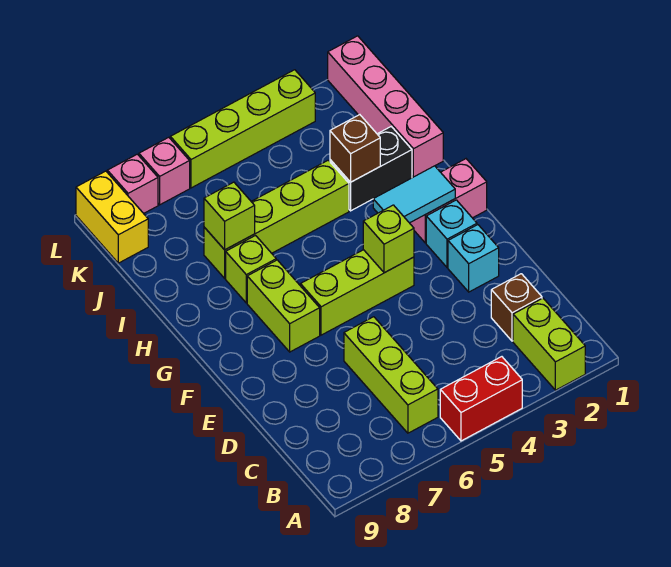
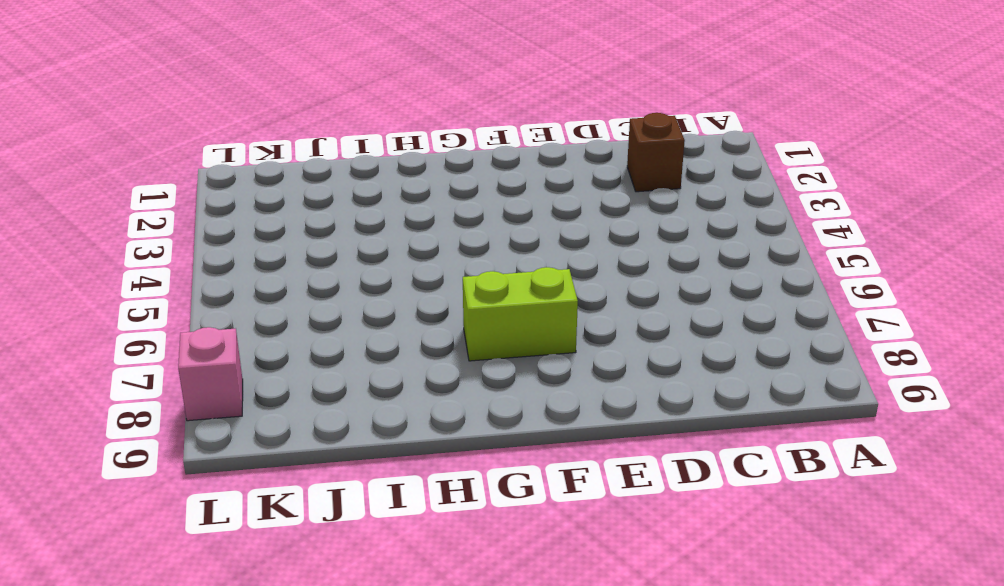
none -> lime 1x2 brick [513,298,585,390]
none -> red 1x2 brick [440,357,522,441]
none -> lime 1x3 brick [344,317,438,433]

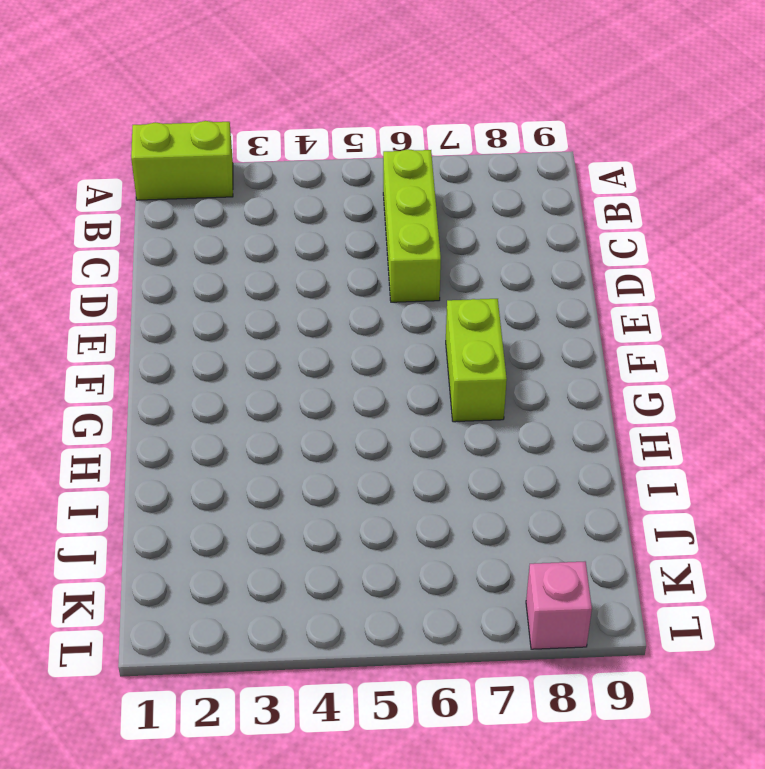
lime 1x2 brick [131,121,233,200] -> lime 1x2 brick turned to [513,298,585,390]
none -> red 1x2 brick [440,357,522,441]
none -> brown 1x1 brick [491,274,542,341]
none -> cyan 1x1 brick [448,225,499,292]

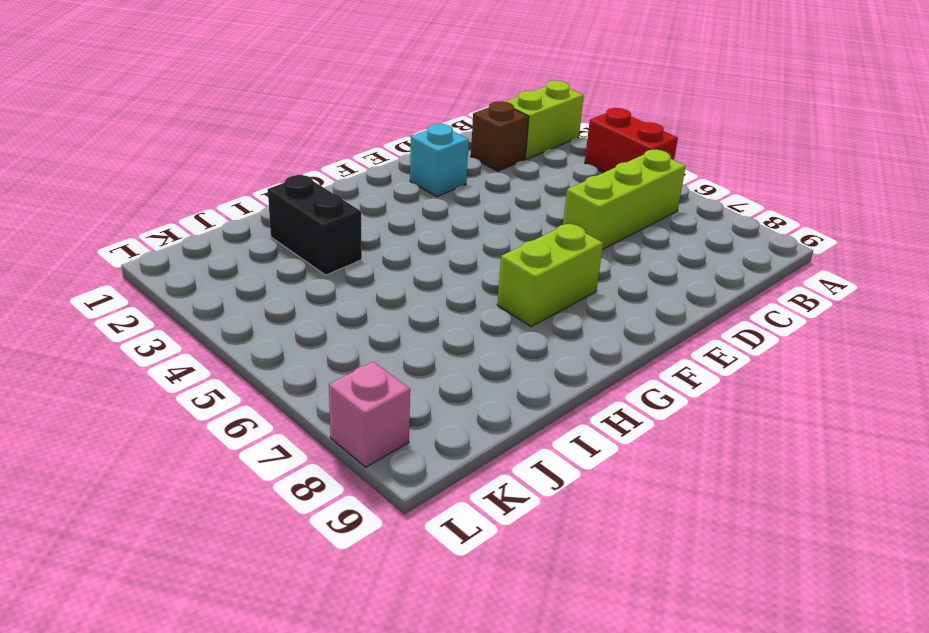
none -> cyan 1x1 brick [426,200,477,268]
none -> lime 1x3 brick [300,250,414,335]
none -> pink 1x2 brick [410,159,487,243]

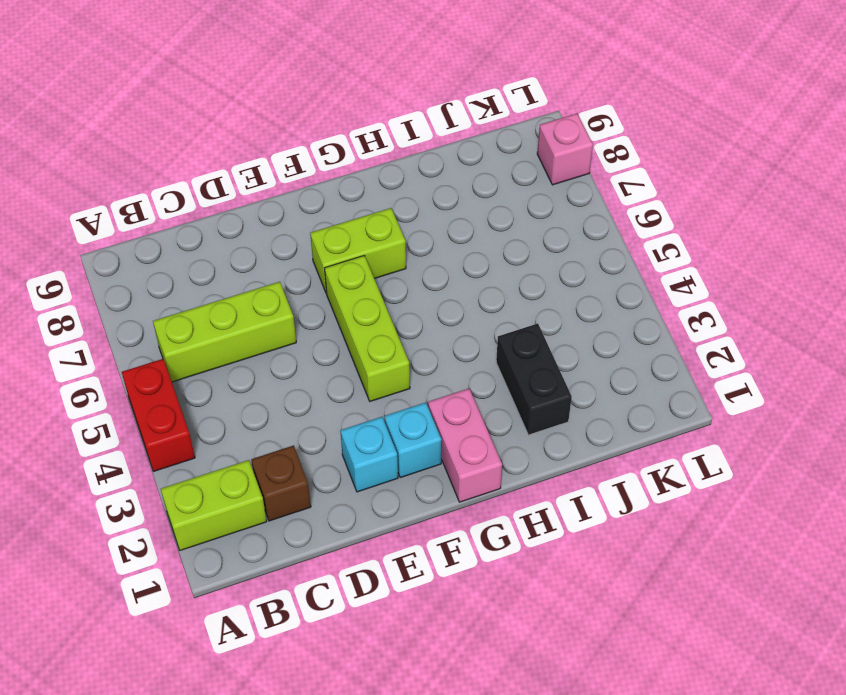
none -> lime 1x1 brick [226,236,276,303]
none -> pink 1x4 brick [328,36,443,177]
none -> lime 1x4 brick [204,160,349,278]

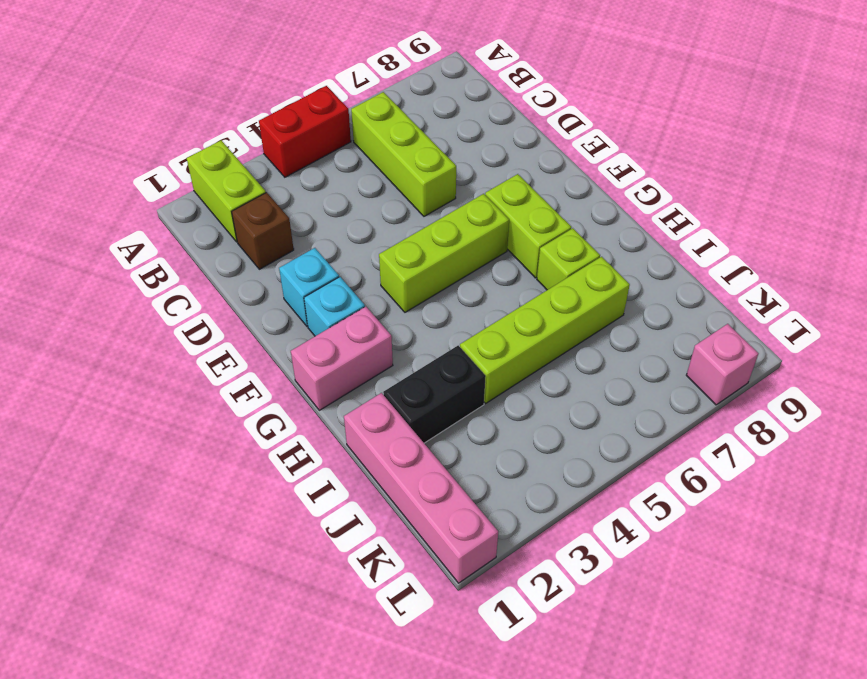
none -> yellow 1x2 brick [76,171,148,263]
none -> lime 1x4 brick [170,70,315,188]
none -> pink 1x1 brick [139,137,190,205]

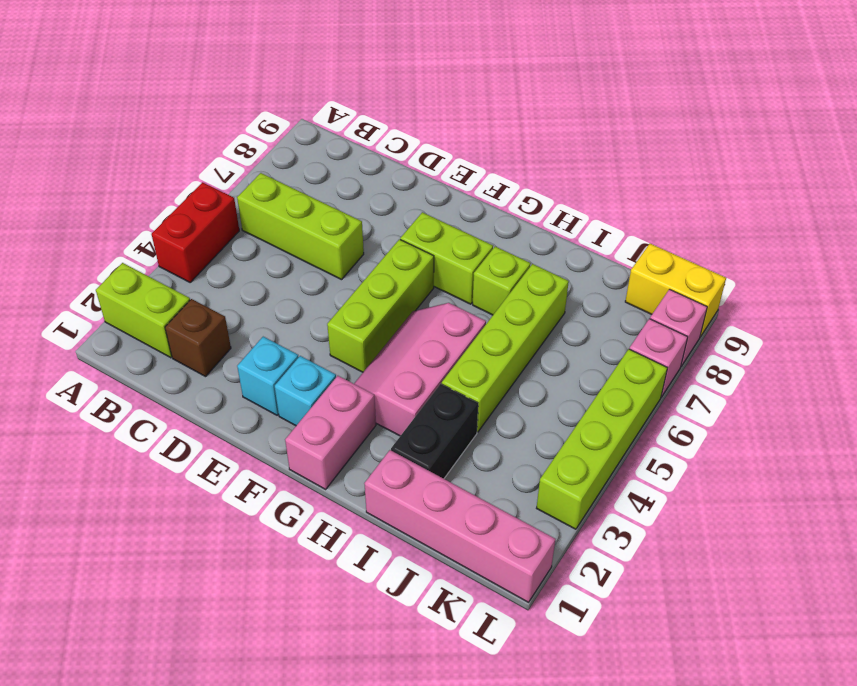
pink 2x3 slope [354,303,486,436] -> none
none -> lime 1x1 brick [363,205,414,273]
none -> cyan 1x2 tile [373,166,455,223]
none -> brown 1x1 brick [330,115,380,182]

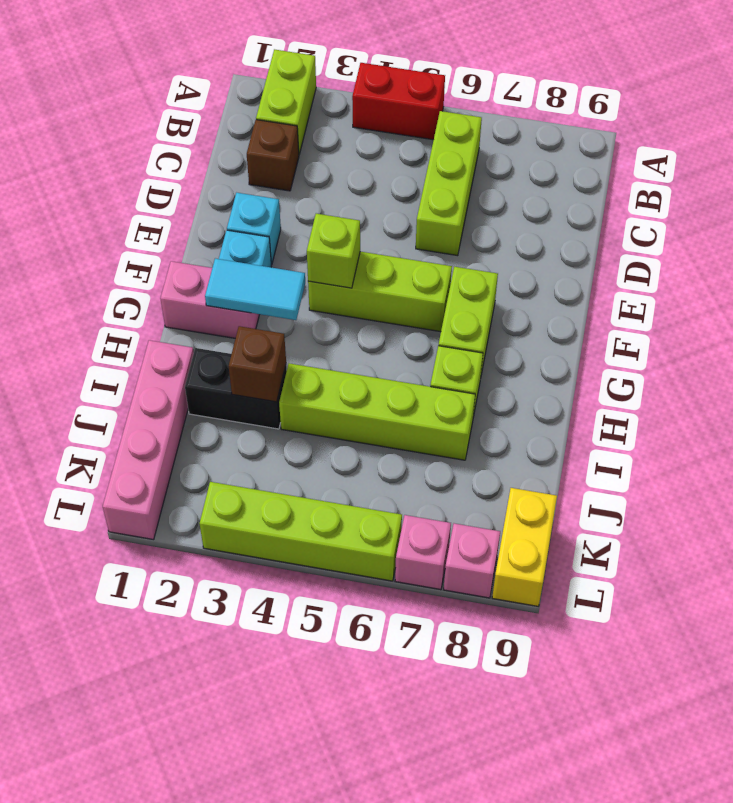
none -> lime 1x1 brick [204,182,255,250]

